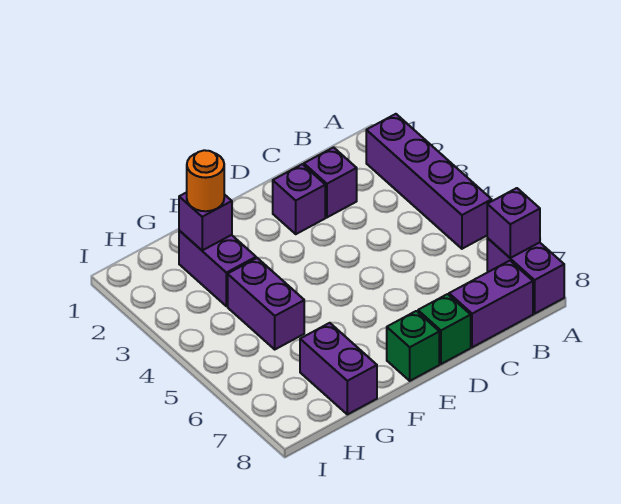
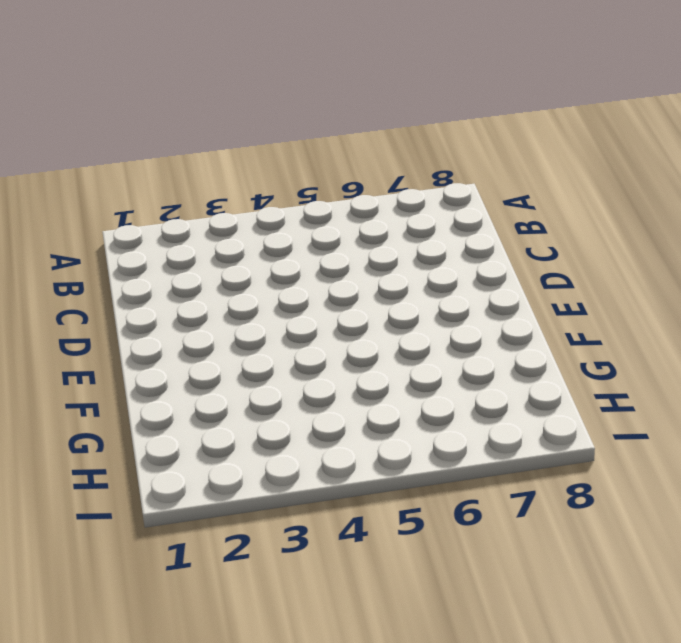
none -> purple 1x4 brick [366,114,492,249]
none -> purple 1x2 brick [487,238,564,314]
none -> purple 1x2 brick [449,261,533,347]

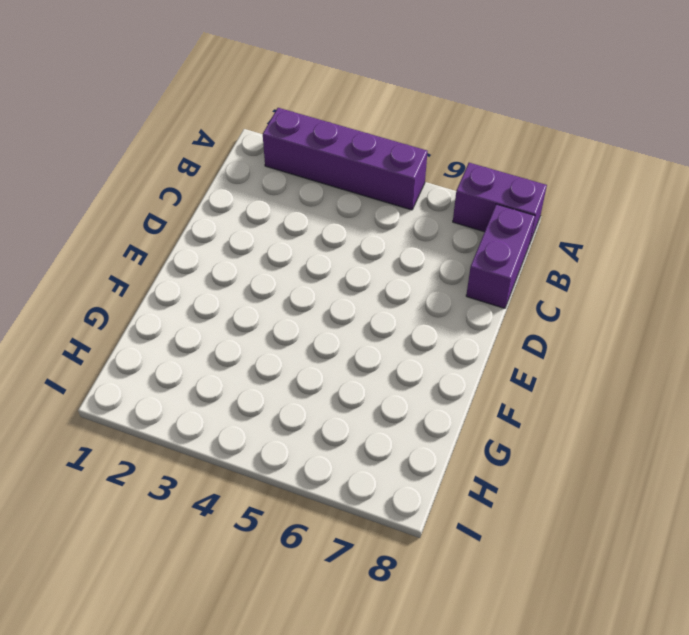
none -> purple 1x1 brick [304,147,357,217]
none -> purple 1x1 brick [273,164,325,234]
none -> green 1x1 brick [418,294,471,364]

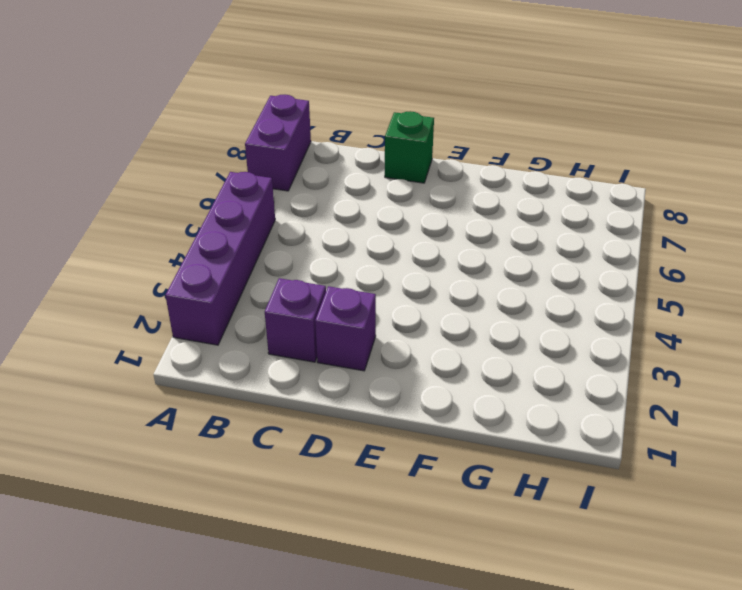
none -> purple 1x2 brick [449,261,533,347]
none -> green 1x1 brick [387,311,439,381]
none -> purple 1x2 brick [179,231,256,306]

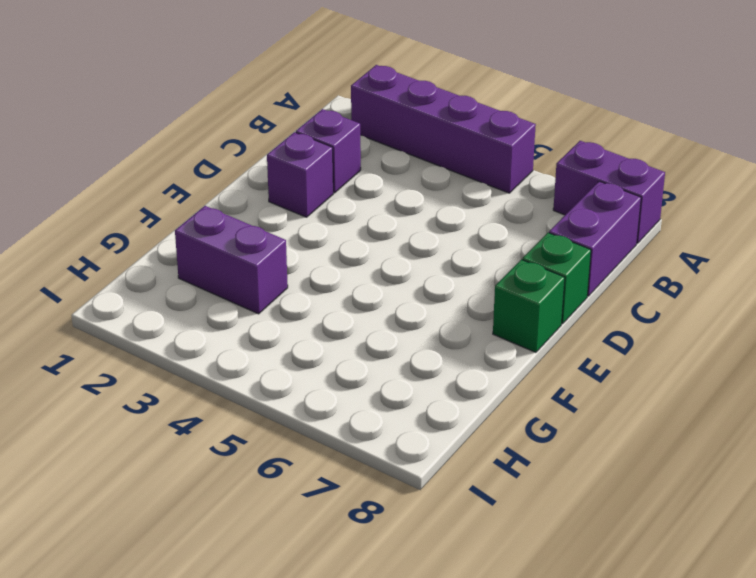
none -> purple 1x2 brick [228,258,304,349]
none -> purple 1x2 brick [300,323,377,414]
none -> purple 1x1 brick [487,188,540,258]

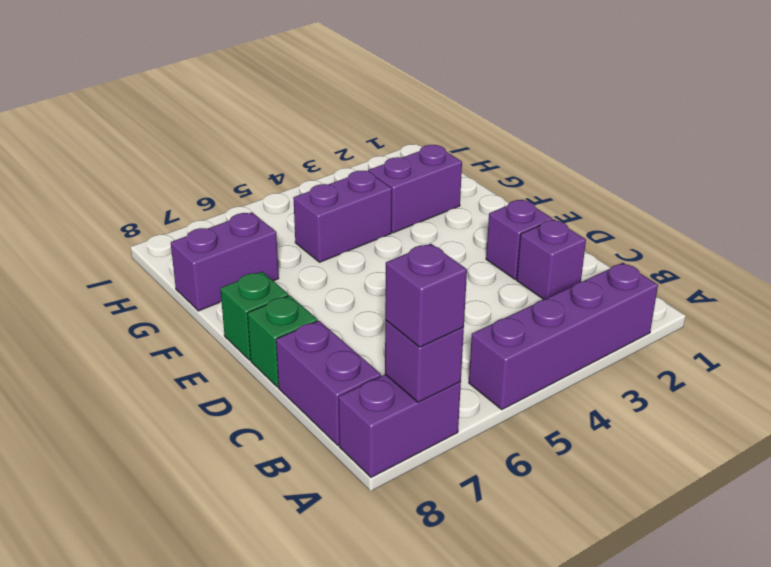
purple 1x1 brick [385,244,467,347] -> purple 1x1 brick moved to [179,192,232,250]
none -> orange 1x1 round brick [187,150,224,211]

